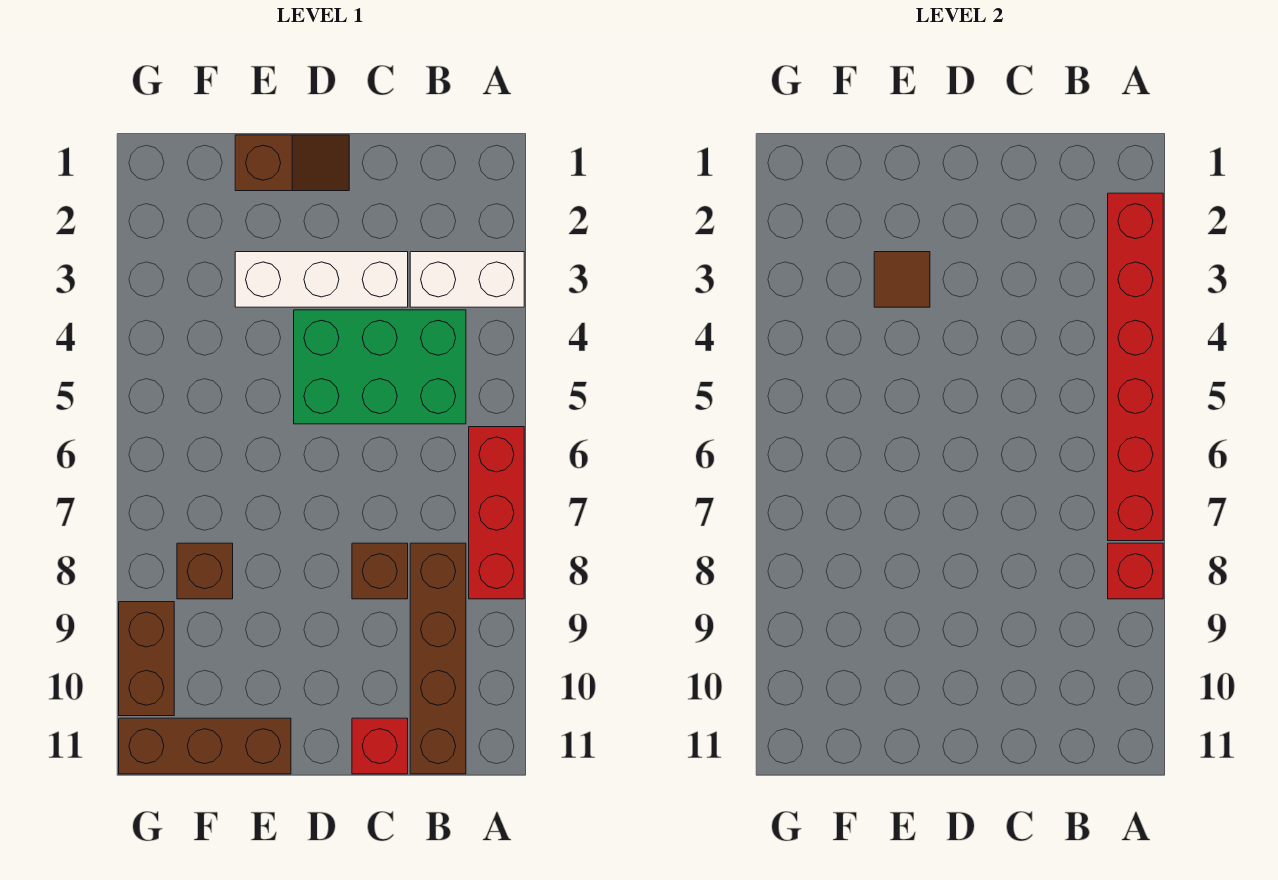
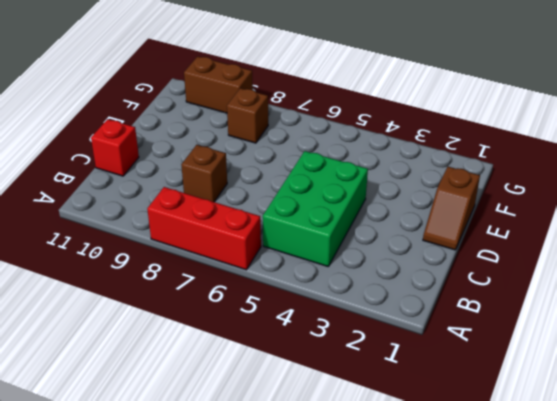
none -> white 1x2 brick [410,252,524,307]
none -> brown 1x4 brick [410,543,466,774]
none -> white 1x3 brick [235,252,408,307]

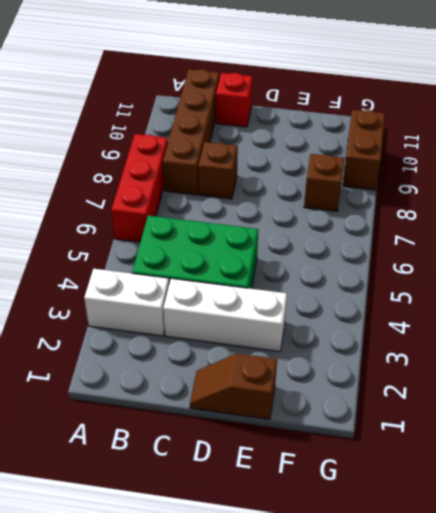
none -> brown 1x3 brick [119,718,291,774]
none -> red 1x6 brick [1108,193,1163,541]
none -> red 1x1 brick [1108,543,1163,599]

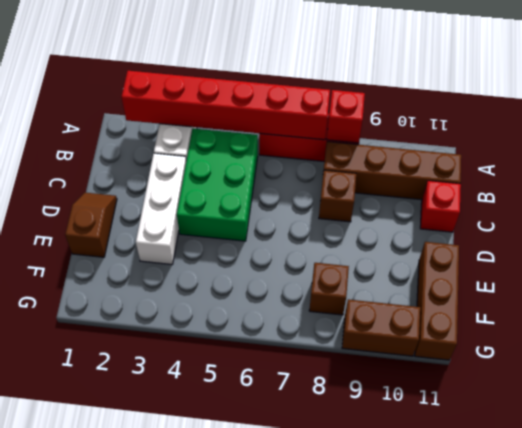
none -> brown 1x1 tile [874,252,930,307]

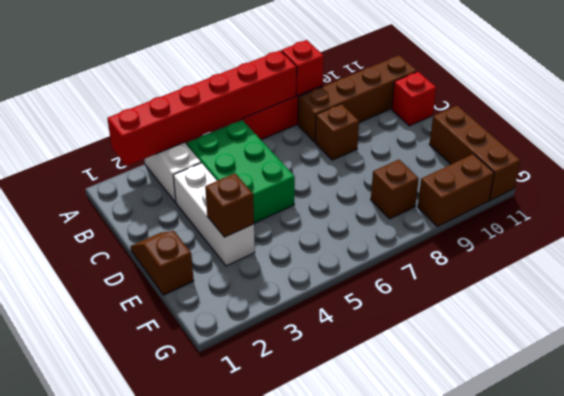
brown 1x1 brick [205,173,254,237] -> brown 1x1 tile [874,252,930,307]

